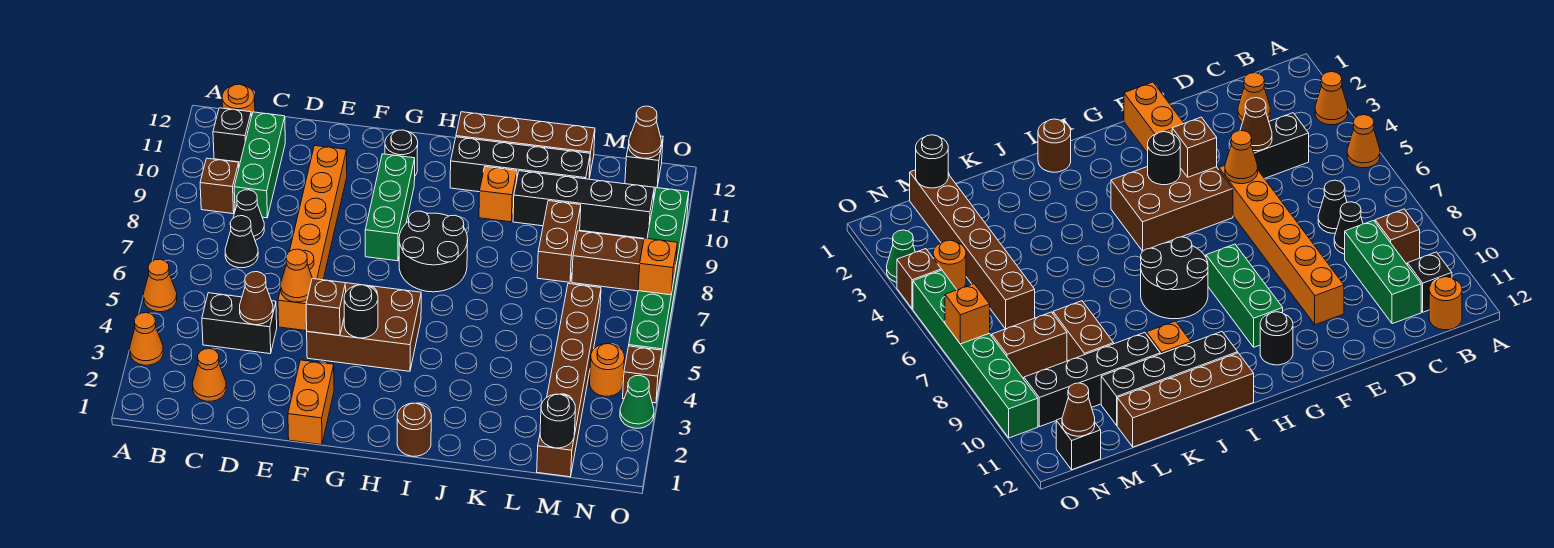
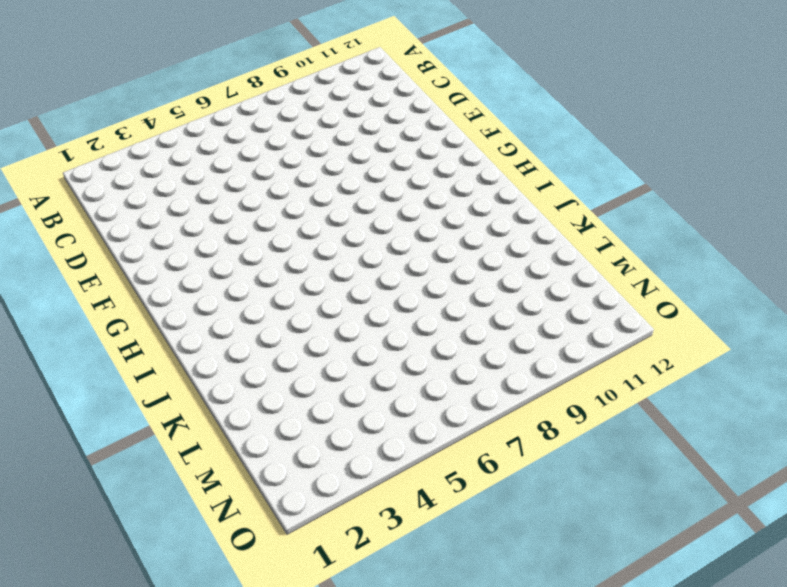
none -> orange 1x1 cone [130,313,163,365]
none -> orange 1x1 cone [144,259,177,312]
none -> brown 1x1 brick [200,158,239,214]
none -> black 1x1 brick [213,108,251,162]

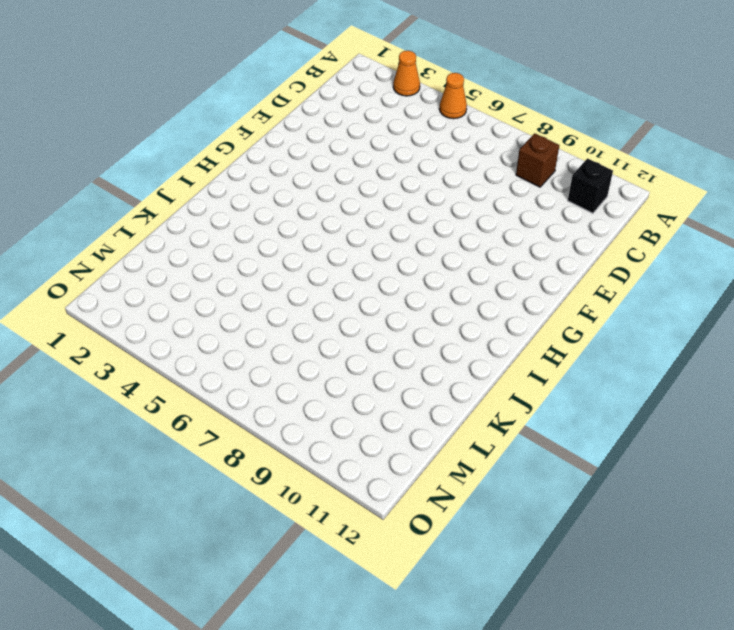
none -> orange 1x1 round brick [222,84,255,117]
none -> orange 1x1 cone [193,349,226,401]
none -> black 1x2 brick [202,293,277,354]
none -> black 1x1 cone [225,216,258,268]

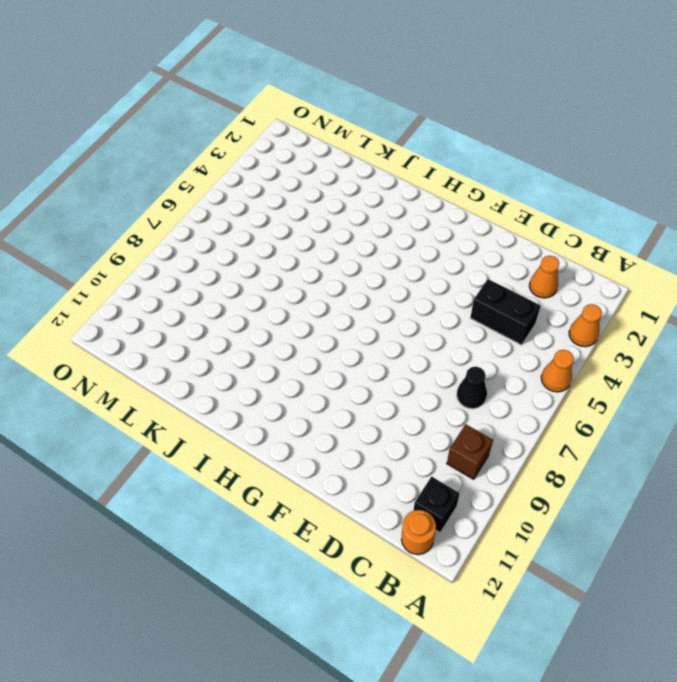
none -> black 1x1 cone [233,190,264,240]
none -> green 1x3 brick [234,112,285,218]
none -> orange 1x6 brick [278,146,347,331]
none -> orange 1x2 brick [288,360,334,445]

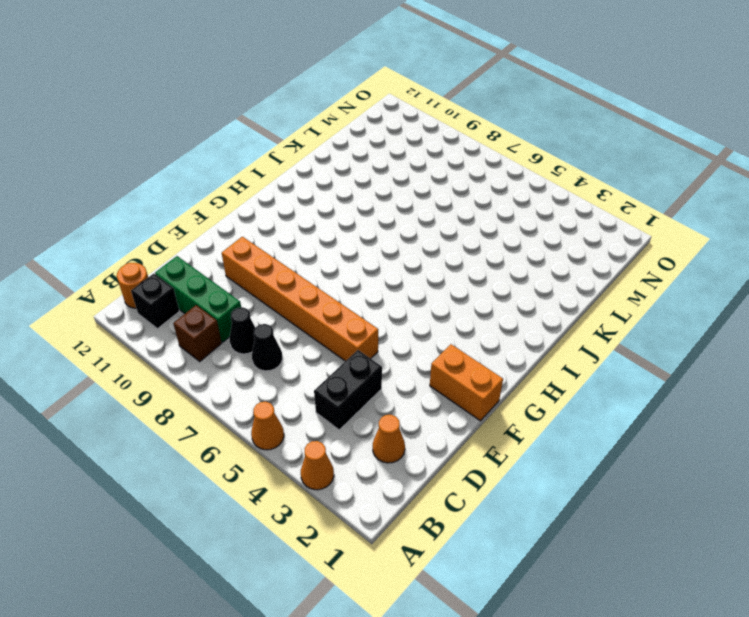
none -> brown 2x3 brick [307,283,421,371]
none -> green 1x3 brick [365,154,415,261]
none -> black 1x1 round brick [385,130,418,176]
none -> black 2x2 round brick [399,211,468,292]

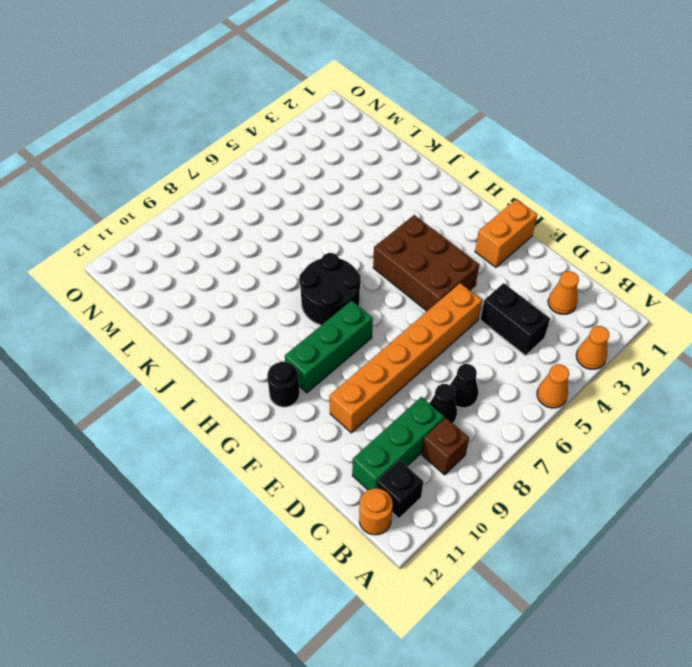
none -> brown 1x1 round brick [397,403,431,456]
none -> black 1x4 brick [450,137,590,192]
none -> brown 1x4 brick [456,112,595,178]
none -> orange 1x1 brick [479,167,517,222]

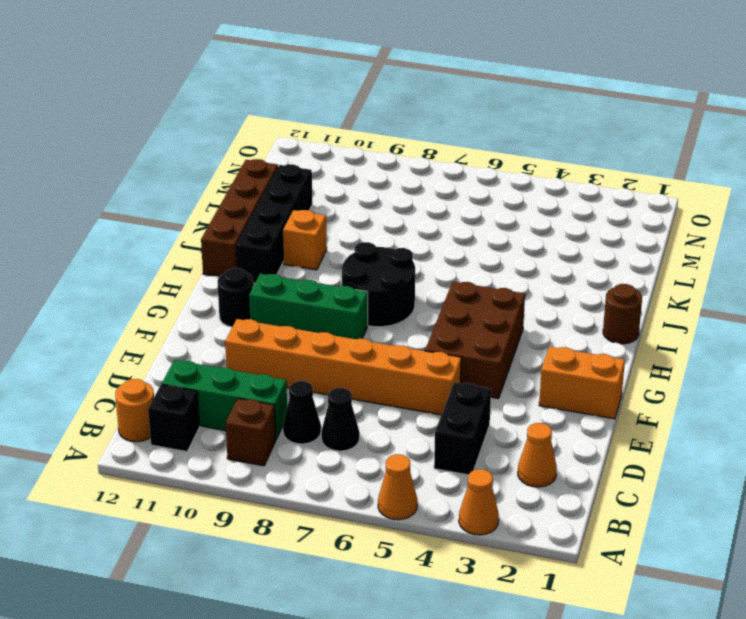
none -> black 1x4 brick [513,171,654,238]
none -> brown 1x2 brick [537,201,581,282]
none -> brown 1x6 brick [537,284,601,477]
none -> brown 1x2 brick [572,231,644,291]

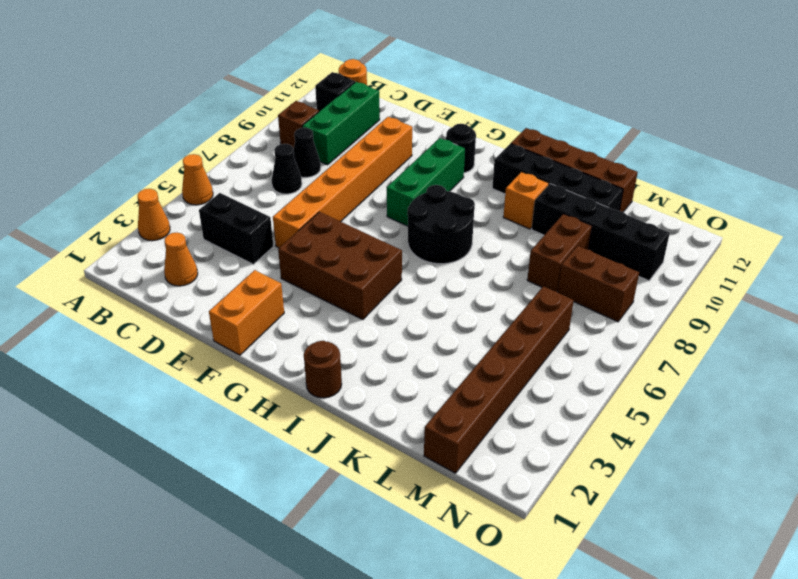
none -> orange 1x1 round brick [590,344,625,396]
none -> black 1x1 brick [625,134,663,188]
none -> green 1x1 cone [620,375,654,428]
none -> brown 1x1 brick [623,346,662,403]

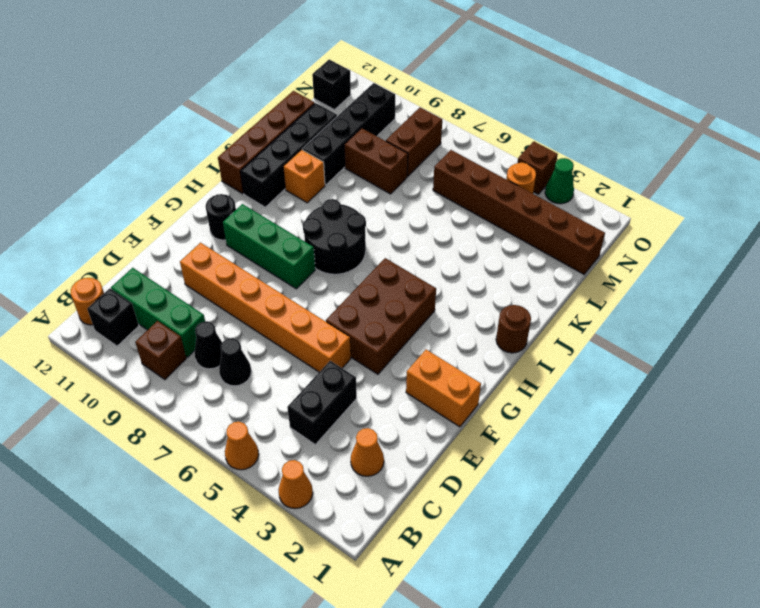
none -> green 1x6 brick [629,188,689,371]
none -> brown 1x1 cone [240,272,273,325]
none -> orange 1x1 cone [281,249,312,302]
none -> brown 1x1 brick [306,279,346,336]

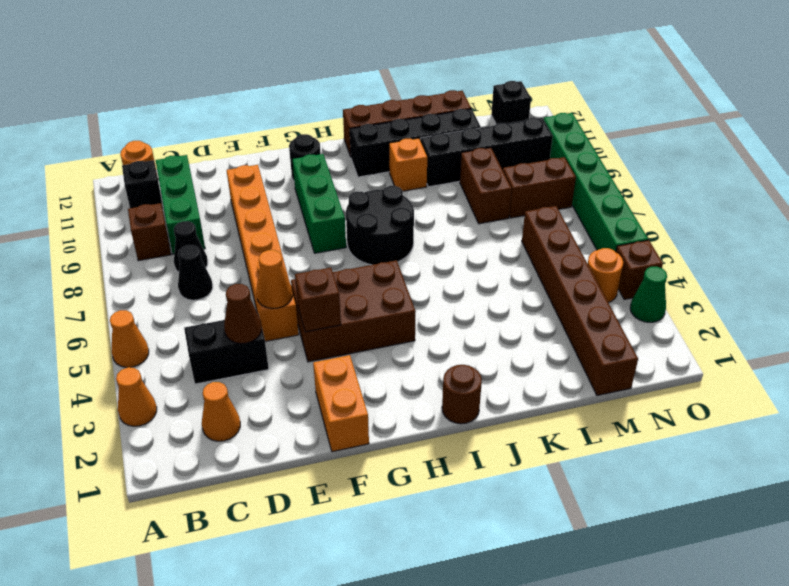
none -> black 1x1 round brick [344,285,378,338]
none -> black 1x1 round brick [540,394,576,448]
none -> brown 1x1 cone [629,106,661,158]
none -> orange 1x1 brick [638,238,677,295]

